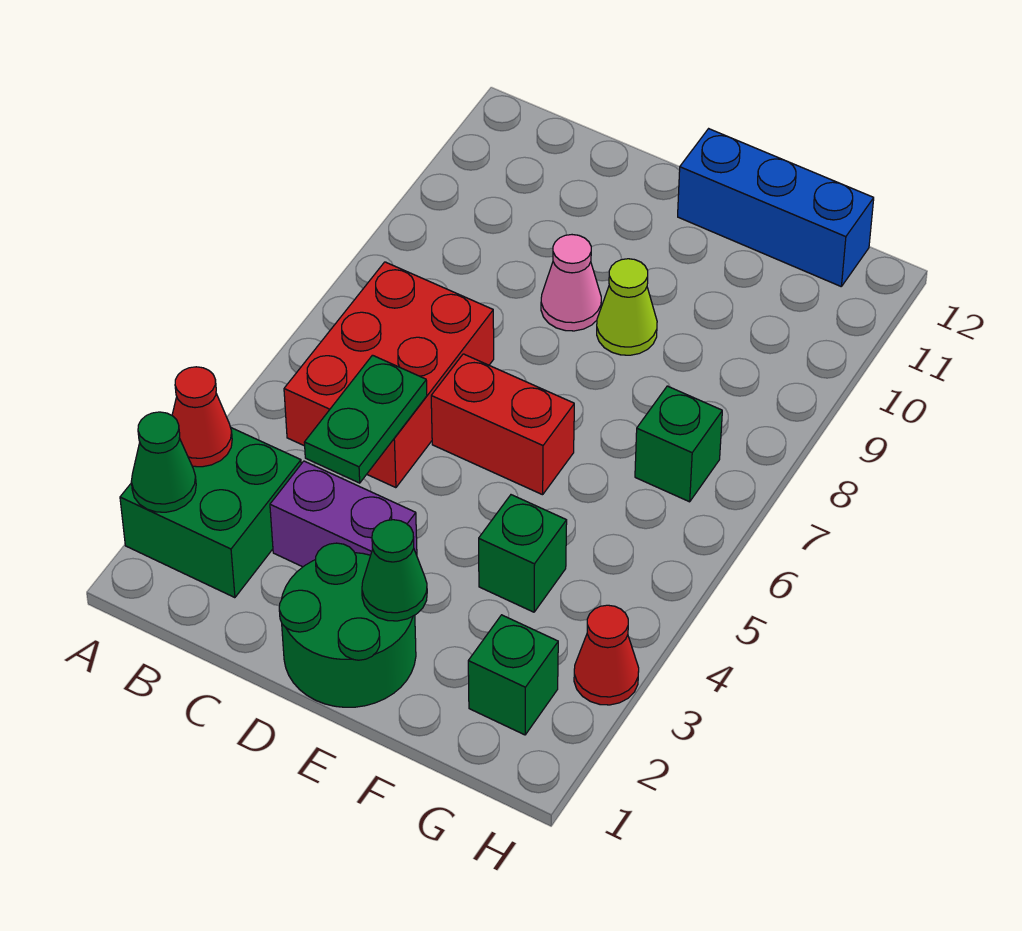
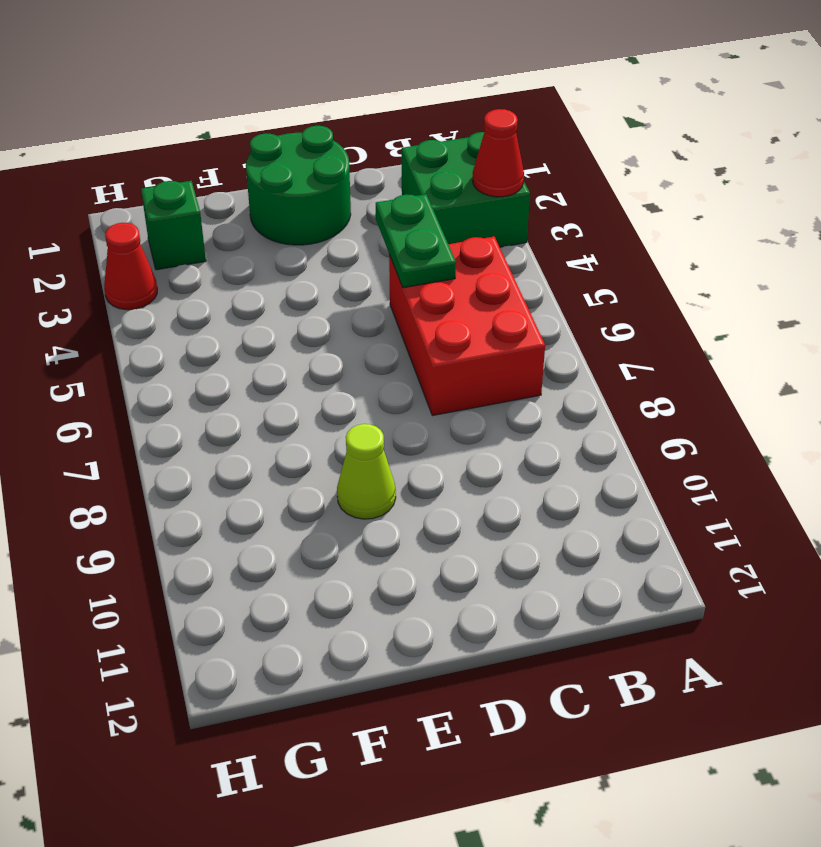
none -> purple 1x2 brick [270,461,417,567]
none -> red 1x2 brick [431,354,574,495]
none -> pink 1x1 cone [541,235,601,331]

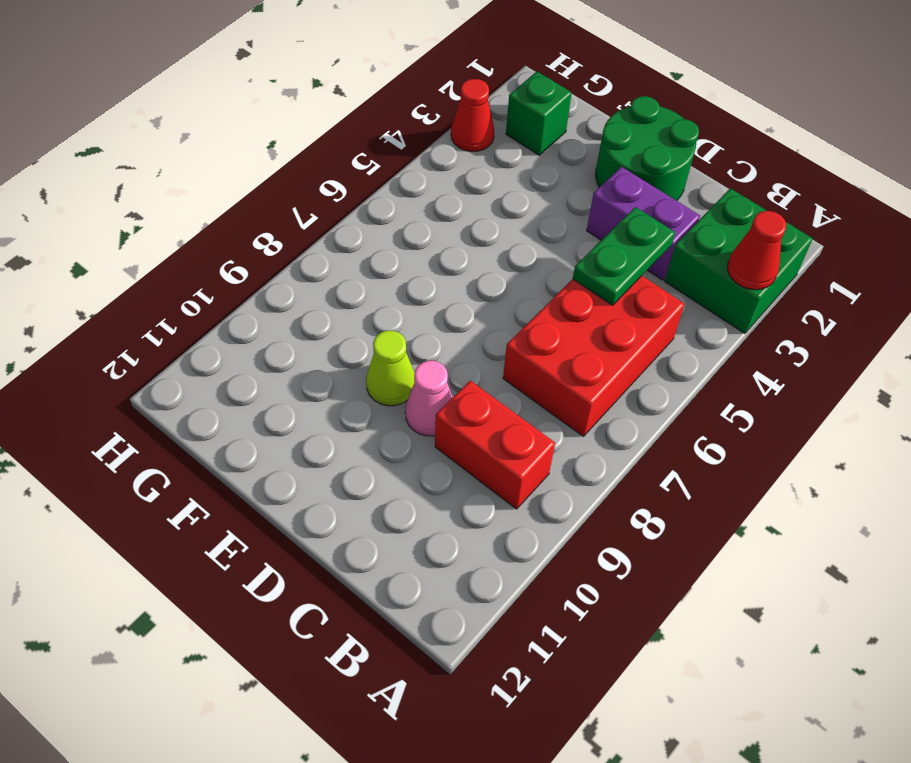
red 1x2 brick [435,381,555,509] -> red 1x2 brick moved to [431,354,574,495]
none -> blue 1x3 brick [678,129,874,286]
none -> green 1x1 brick [479,495,567,612]
none -> green 1x1 brick [635,386,722,502]

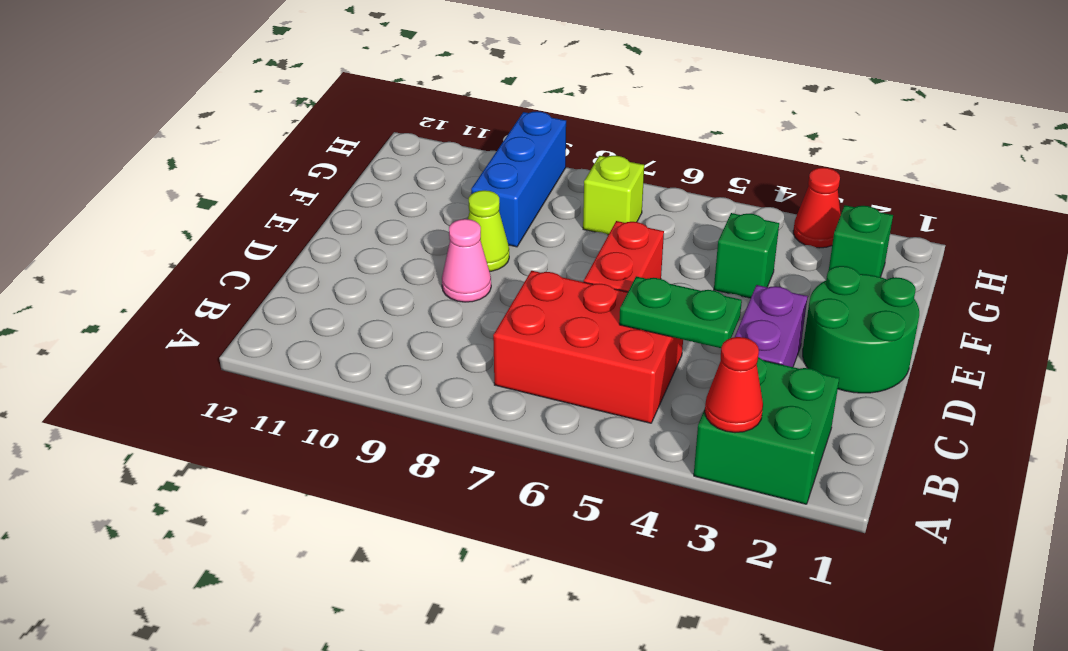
blue 1x3 brick [471,111,566,247] -> blue 1x3 brick moved to [678,129,874,286]
lime 1x1 brick [583,156,644,235] -> green 1x1 brick [635,386,722,502]
none -> green 1x1 cone [131,412,196,512]
none -> green 1x1 cone [362,520,427,621]

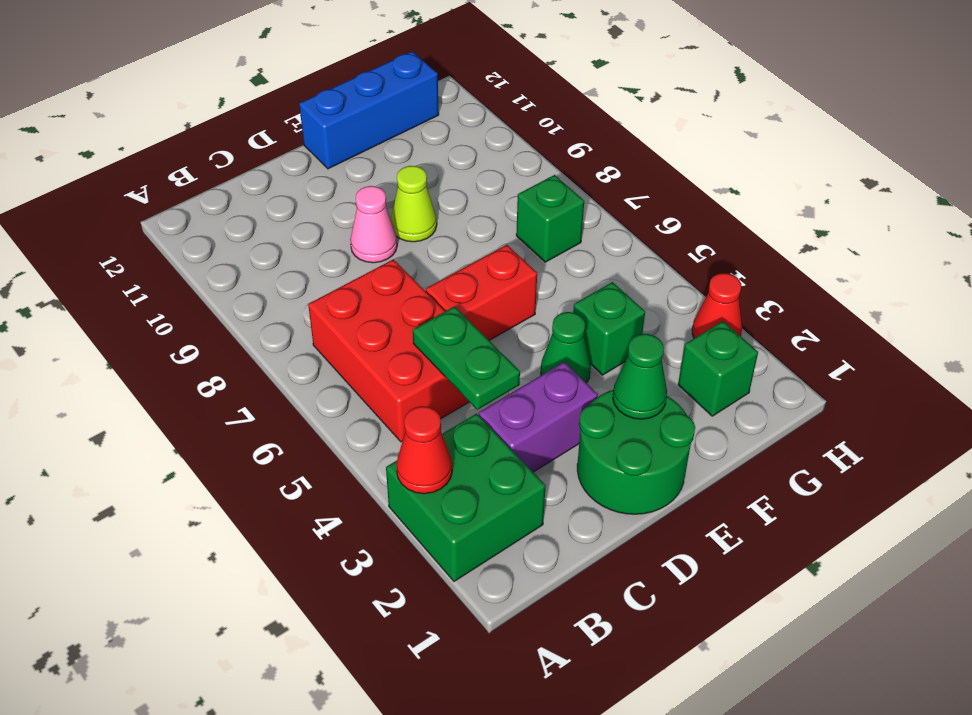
green 1x1 cone [541,312,591,383] -> green 1x1 cone moved to [131,412,196,512]

